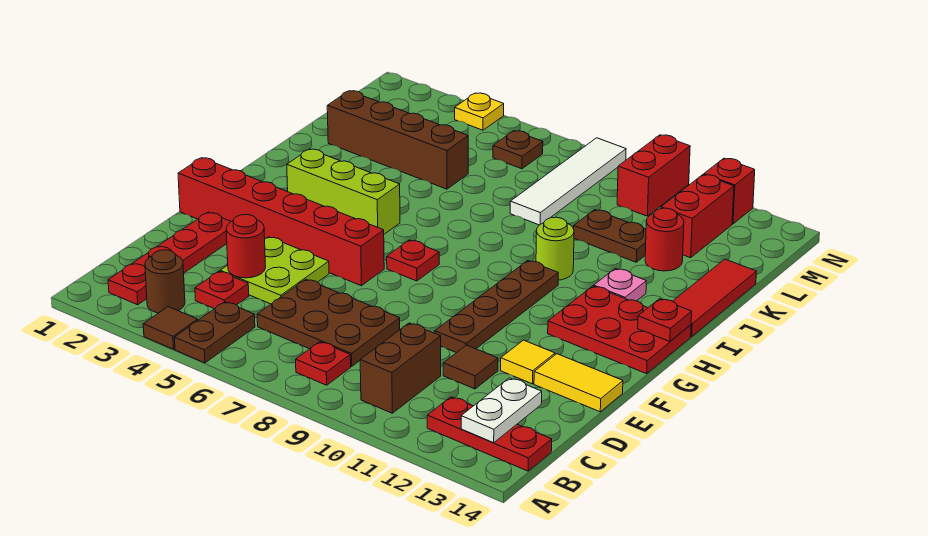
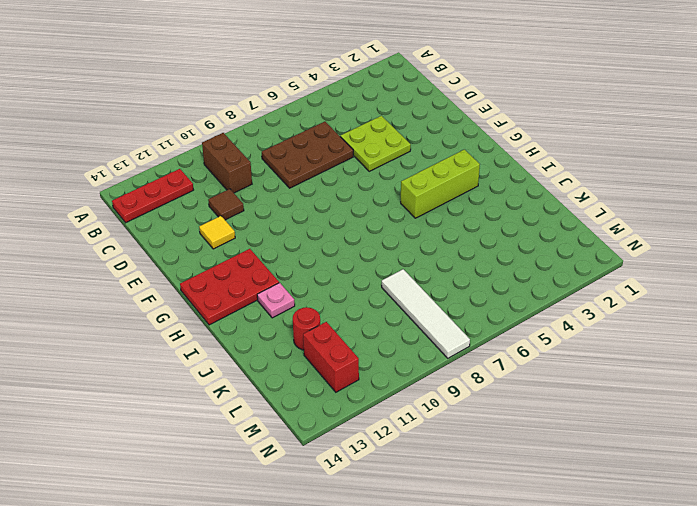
none -> brown 1x1 tile [143,307,198,349]
none -> brown 1x2 plate [174,302,255,363]
none -> red 1x4 plate [108,212,231,305]
none -> brown 1x1 round brick [145,250,185,313]

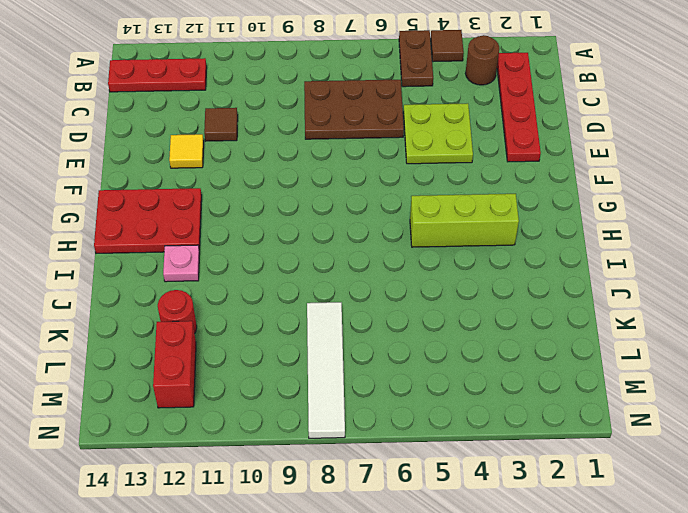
none -> red 1x1 plate [296,342,351,385]
none -> brown 1x2 brick [360,323,441,413]
none -> red 1x1 plate [195,271,249,309]
none -> brown 1x4 plate [435,261,558,353]

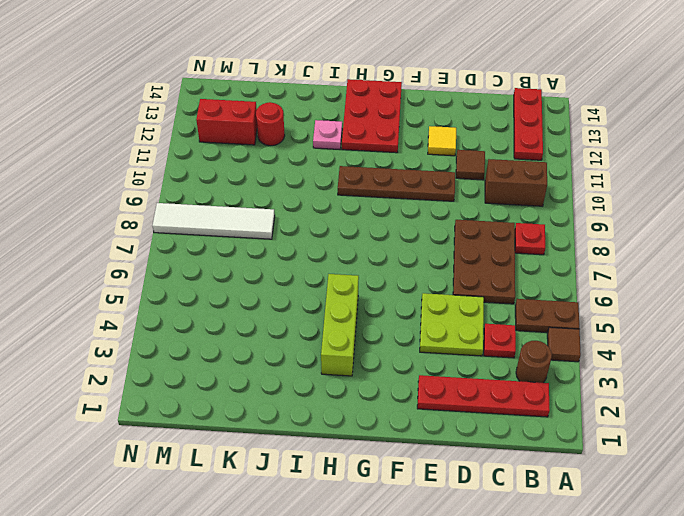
none -> yellow 1x2 tile [534,354,623,412]
none -> red 1x6 brick [178,158,384,286]
none -> red 1x1 plate [387,240,439,281]
none -> lime 1x1 round brick [536,217,574,280]

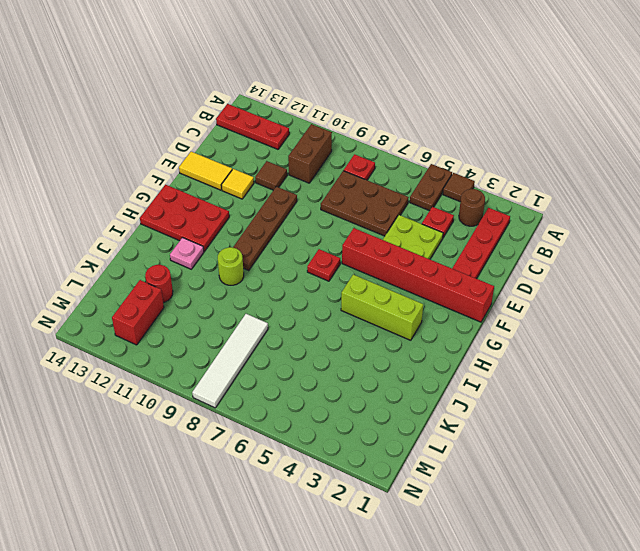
none -> red 1x3 tile [673,259,757,337]
none -> brown 1x4 brick [327,91,468,189]
none -> brown 1x2 plate [574,210,646,262]
none -> brown 1x1 plate [493,131,543,169]

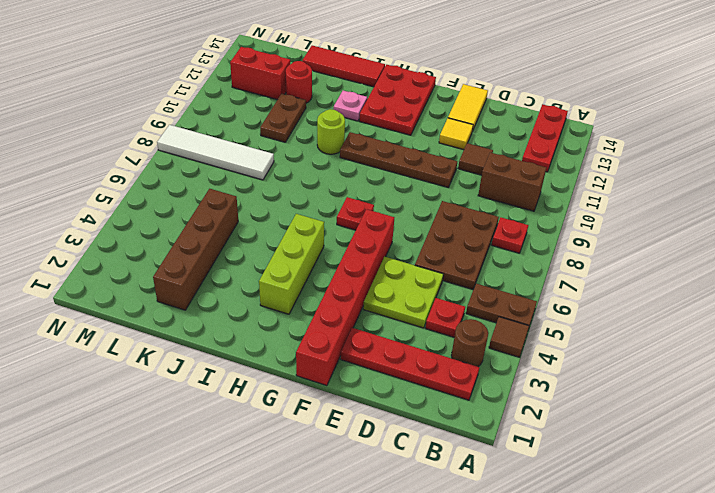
none -> brown 1x1 plate [493,131,543,169]
none -> red 1x2 brick [617,135,690,216]
none -> yellow 1x1 plate [455,93,504,130]
none -> red 1x1 brick [704,158,755,224]

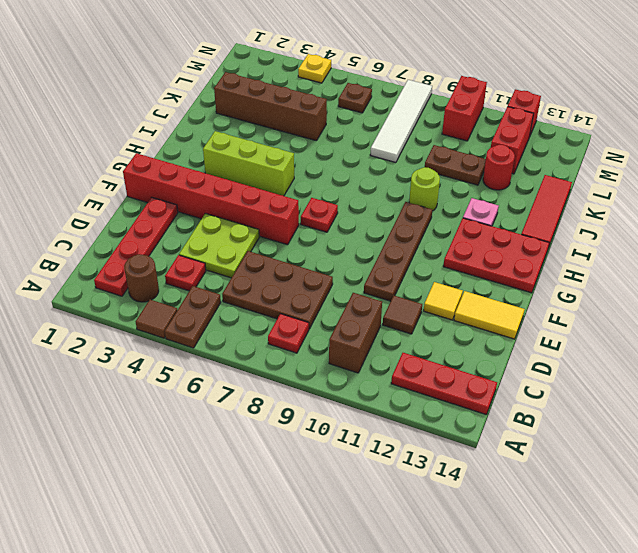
none -> white 1x2 plate [461,378,542,443]
none -> red 1x1 round brick [226,214,266,278]
none -> red 1x1 plate [638,299,692,342]

